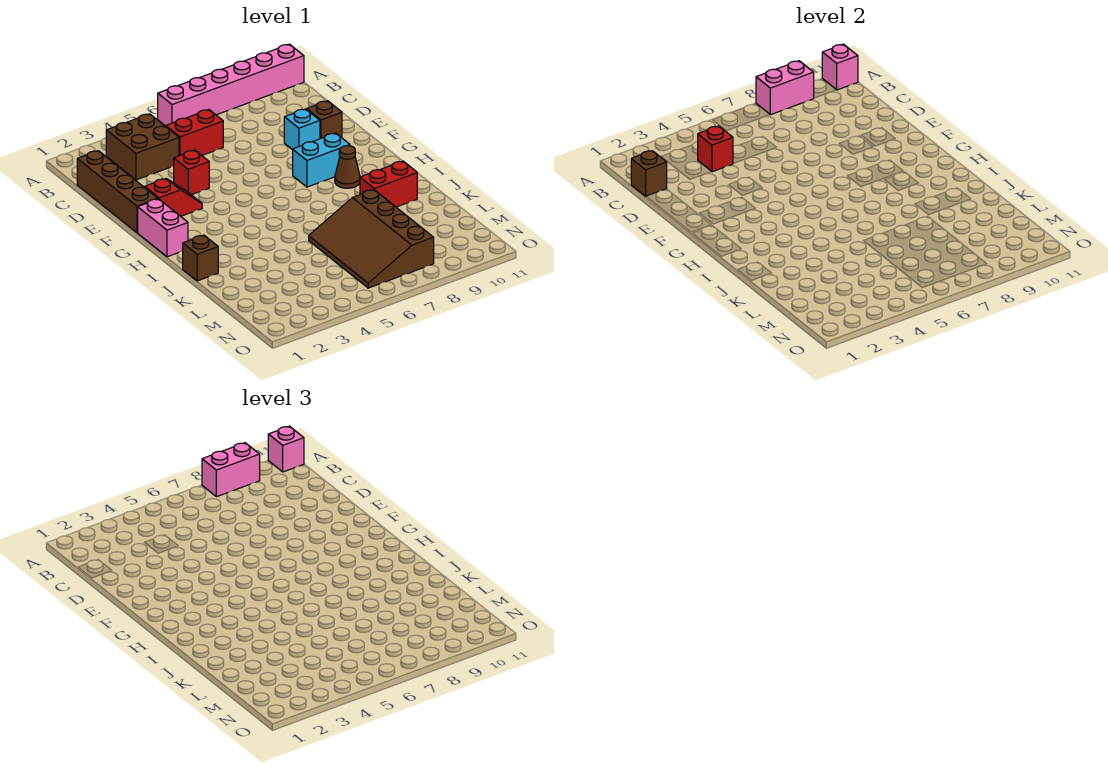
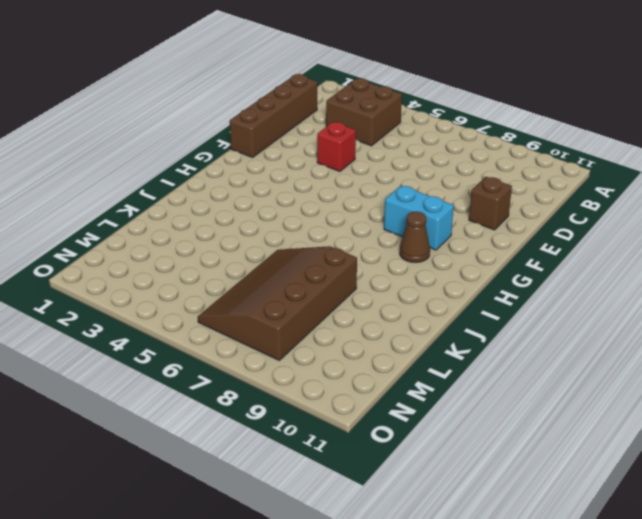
none -> pink 1x6 brick [158,44,304,126]
none -> red 1x2 brick [166,110,223,156]
none -> cyan 1x1 brick [284,109,320,150]

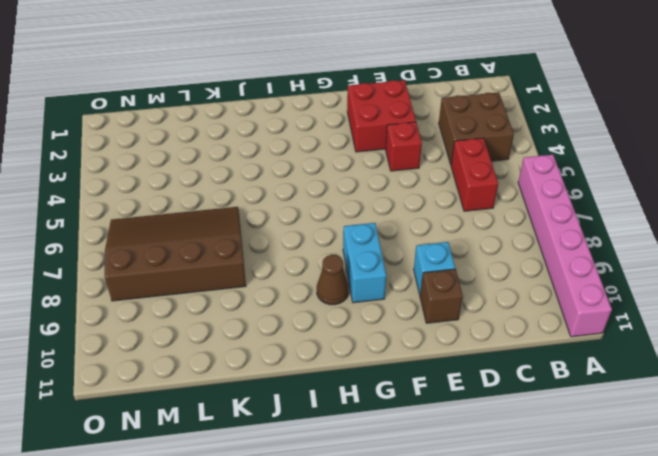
red 2x2 brick [347,80,416,152] -> red 1x2 slope [145,179,202,216]
none -> brown 1x4 brick [77,151,158,233]
none -> pink 1x2 brick [138,199,188,257]
none -> brown 1x1 brick [183,235,218,281]

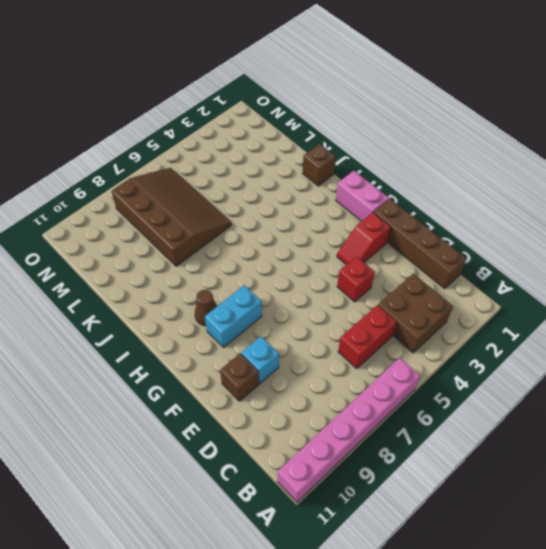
none -> red 1x2 brick [360,161,417,207]
none -> pink 1x2 brick [756,61,814,115]
none -> pink 1x1 brick [822,44,858,90]

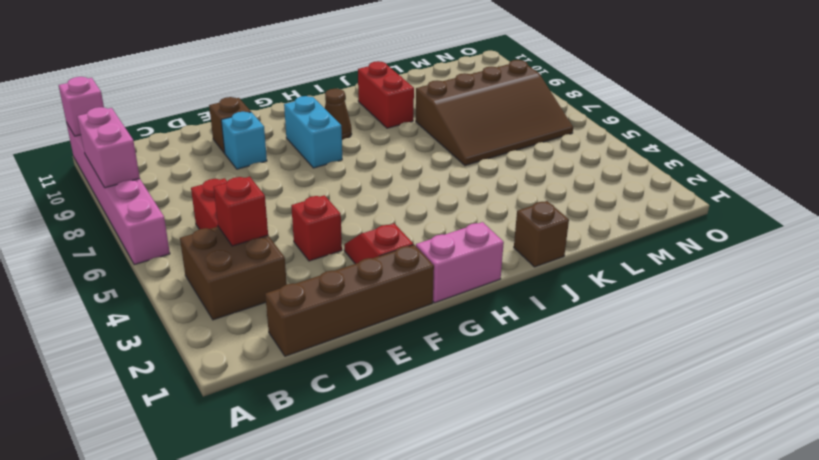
none -> brown 1x1 brick [631,151,667,196]
none -> pink 1x2 brick [202,443,260,497]
none -> pink 1x1 brick [268,426,304,472]

